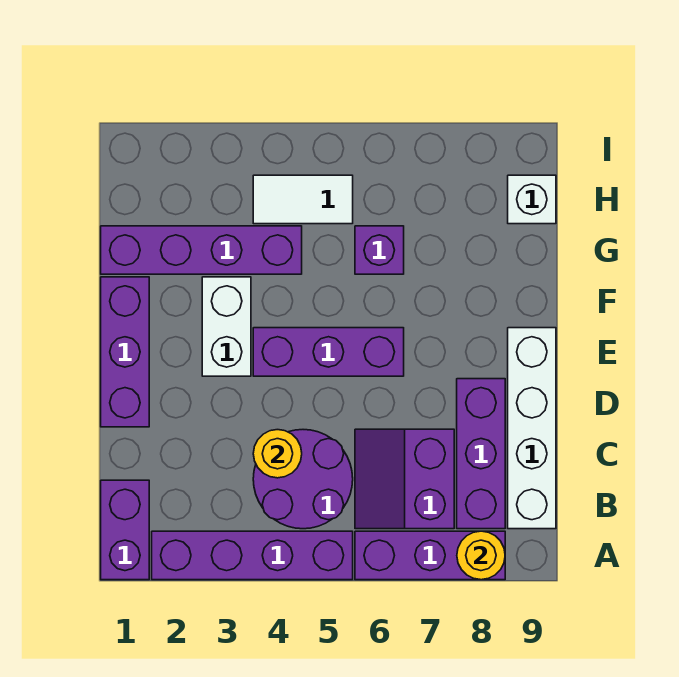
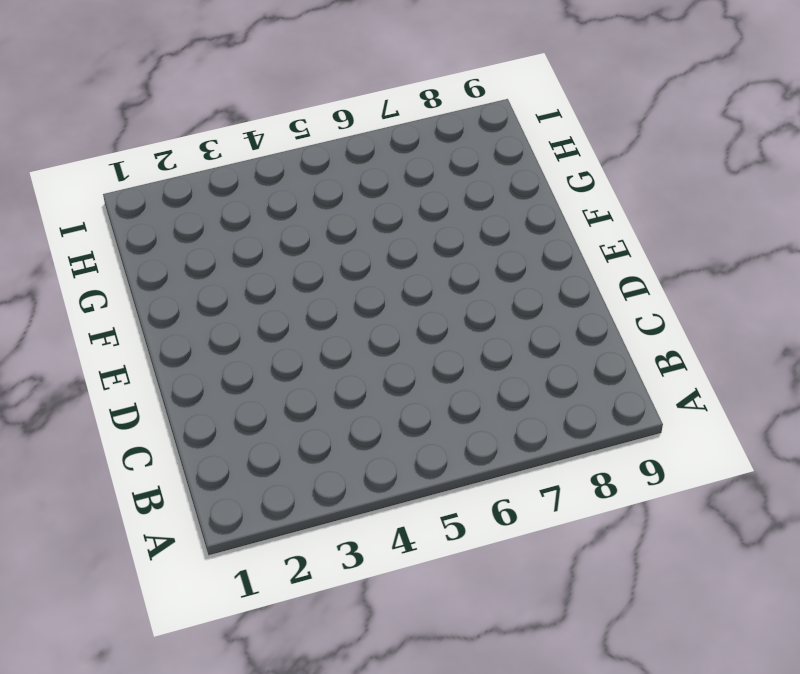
none -> purple 1x2 brick [101,480,149,580]
none -> purple 1x4 brick [152,531,353,580]
none -> purple 1x3 brick [355,531,505,580]

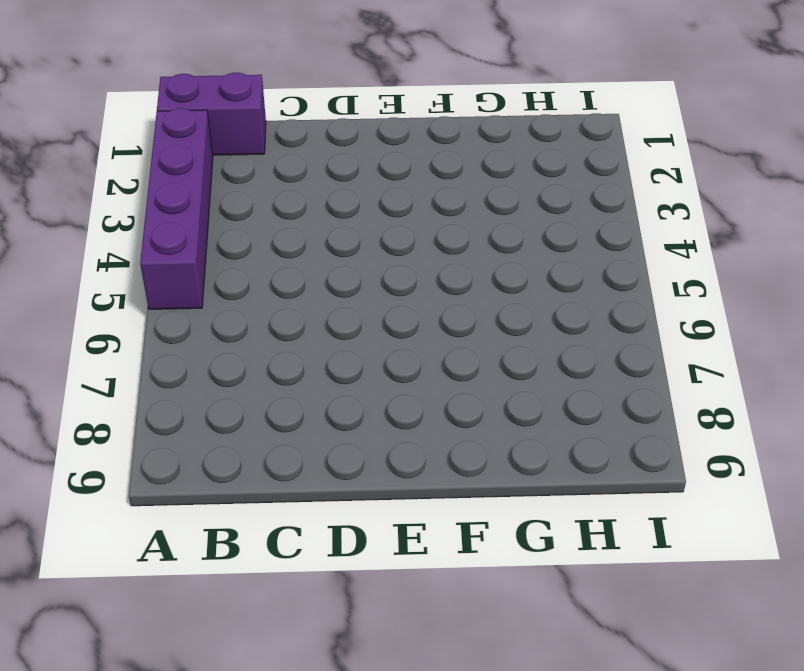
none -> purple 1x3 brick [355,531,505,580]
none -> purple 2x2 round brick [253,430,353,529]
none -> purple 2x2 slope [355,429,454,529]

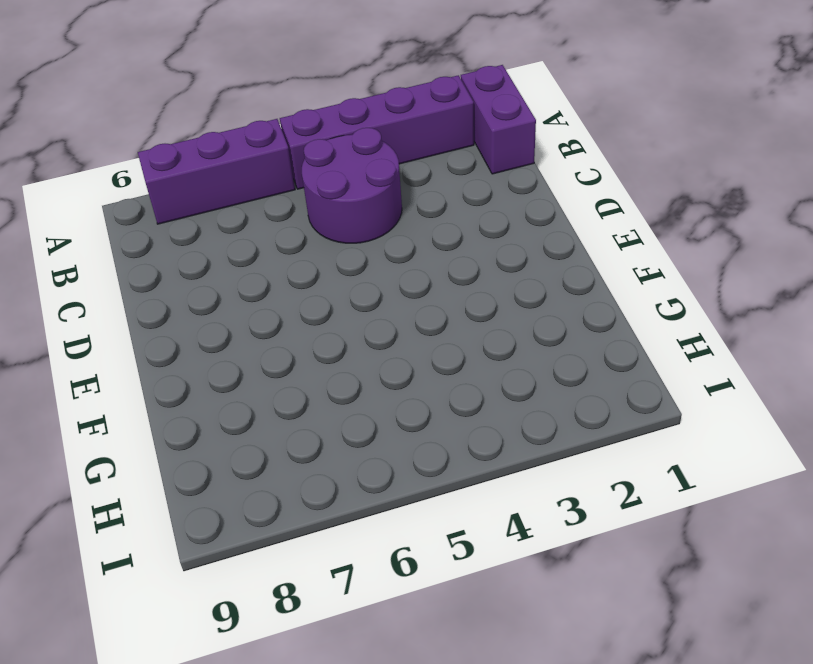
none -> purple 2x2 slope [355,429,454,529]
none -> purple 1x3 brick [457,379,505,529]
none -> white 1x4 brick [508,328,556,529]

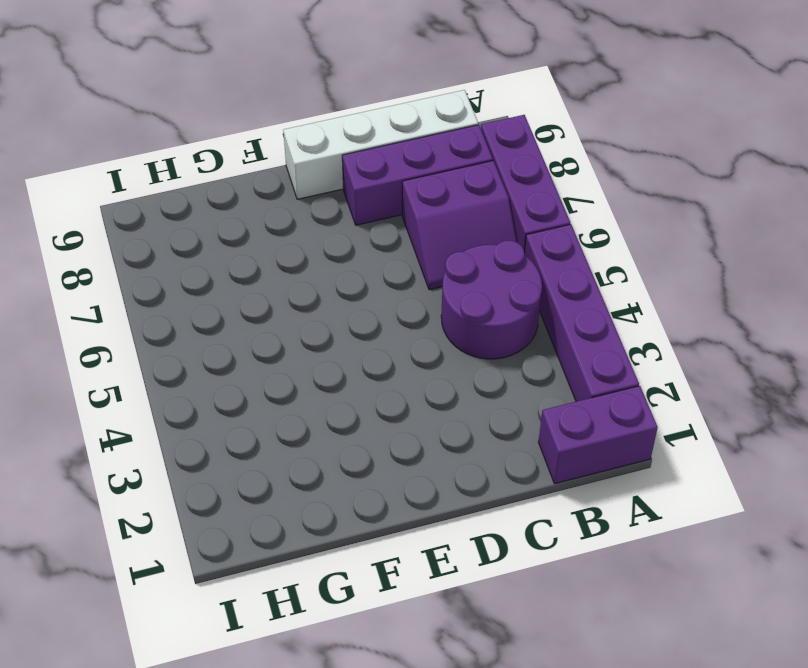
none -> purple 1x3 brick [101,277,149,427]
none -> white 1x2 brick [202,277,251,376]
none -> purple 1x3 brick [253,328,404,376]

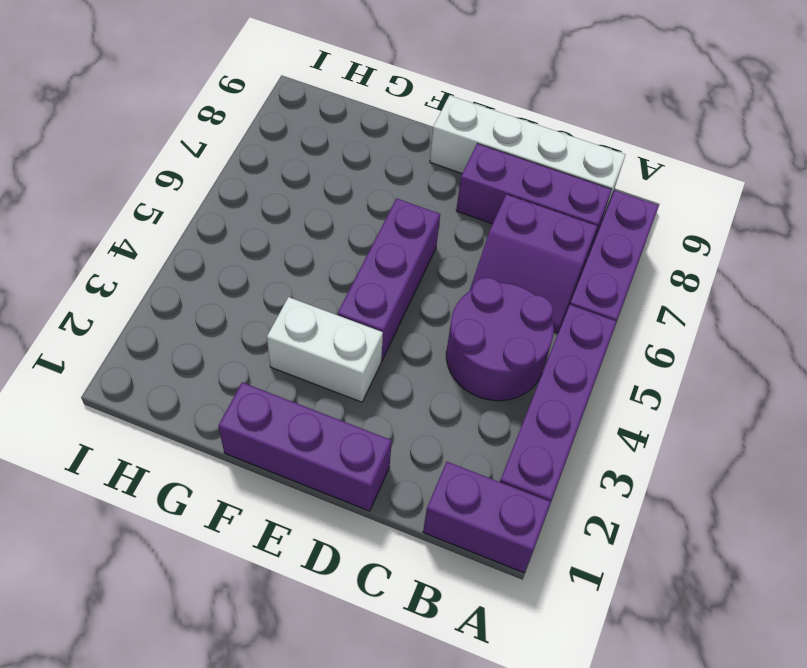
none -> purple 1x4 brick [101,226,302,274]
none -> purple 1x1 brick [355,226,404,274]
none -> white 1x2 tile [253,175,353,224]

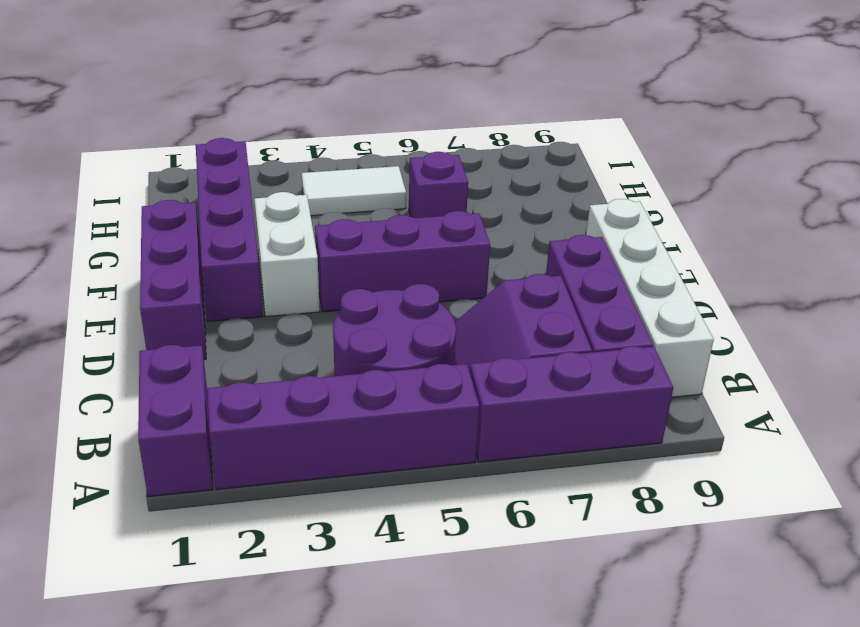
purple 1x4 brick [196,138,263,321] -> purple 1x4 brick turned to [101,226,302,274]
none -> white 1x1 brick [508,175,556,224]
none -> yellow 1x1 round brick [457,531,505,580]
none -> yellow 1x1 round brick [253,430,302,478]

